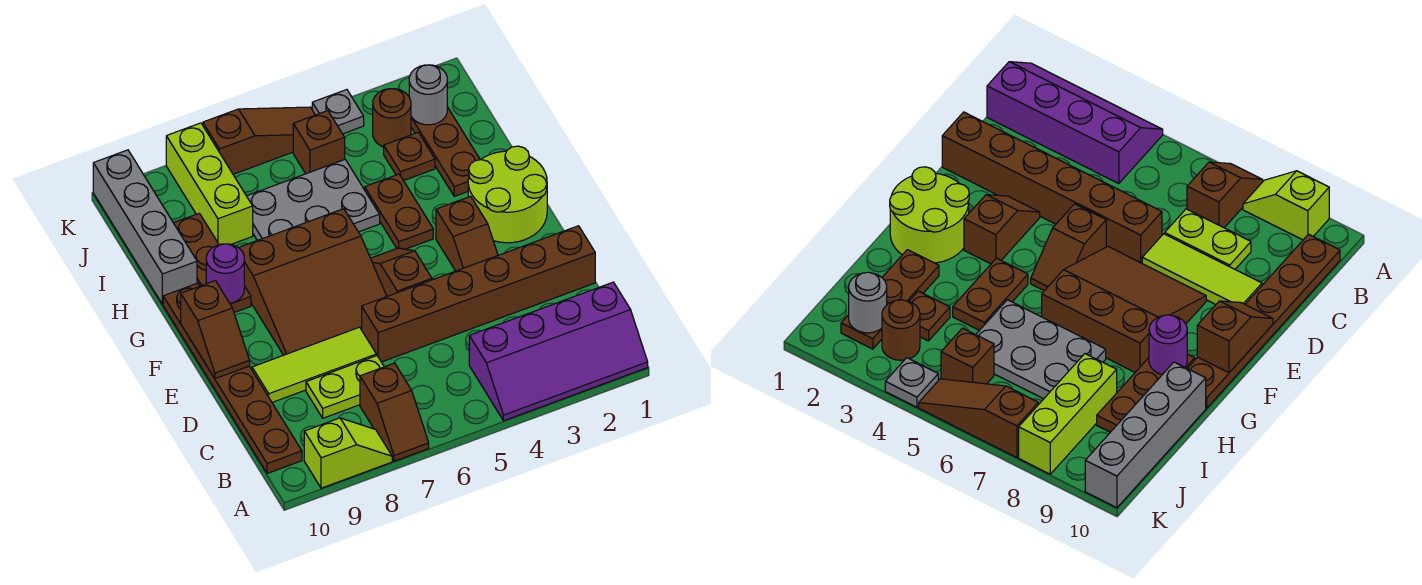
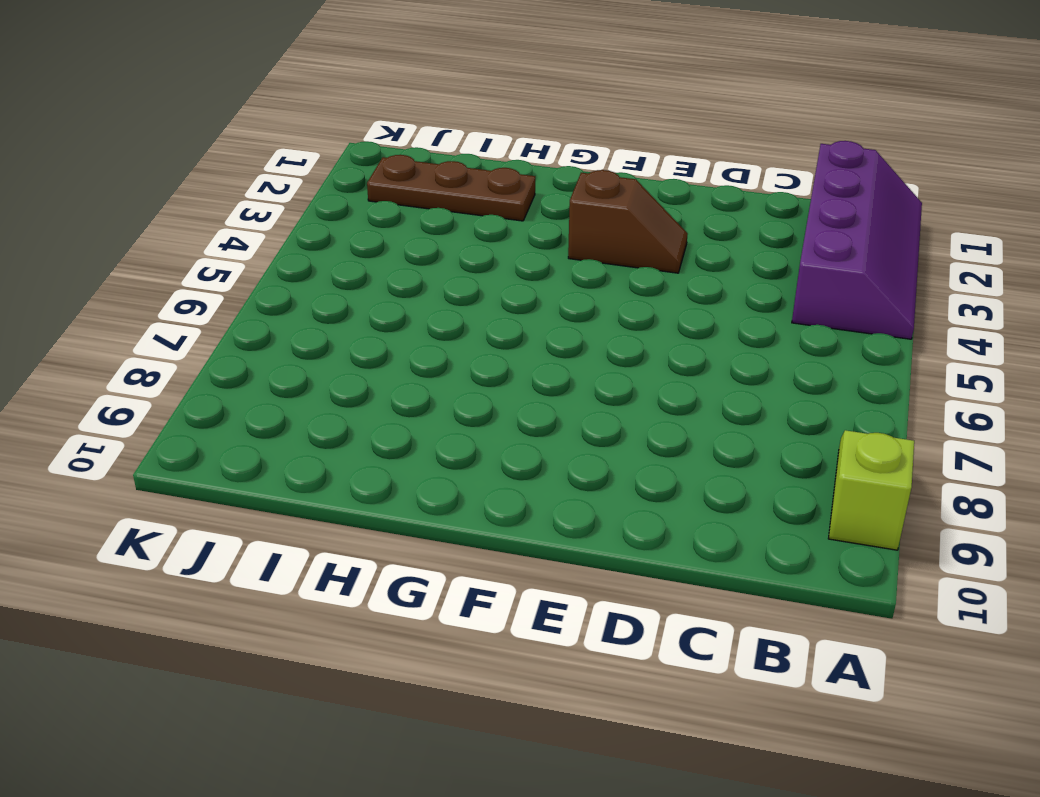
none -> brown 1x2 slope [360,363,429,461]
none -> brown 1x6 plate [163,283,302,474]
none -> lime 1x2 plate [306,356,384,418]

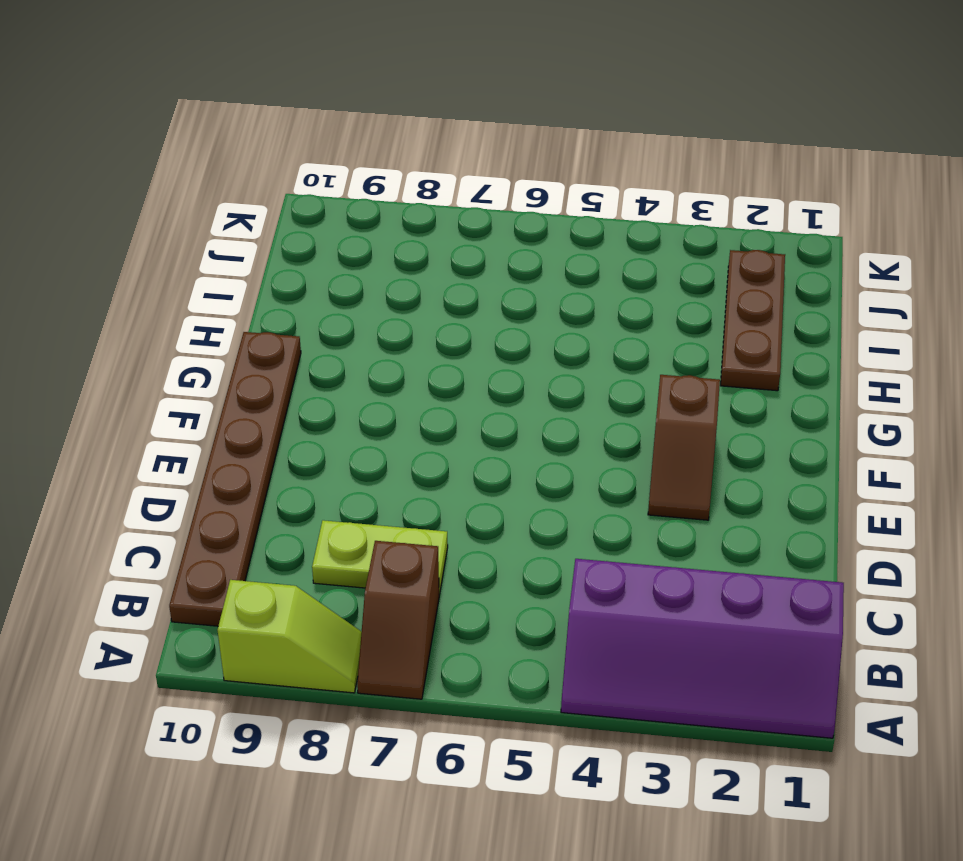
none -> brown 1x6 brick [361,226,595,362]
none -> lime 1x3 tile [252,327,376,402]
none -> brown 1x2 slope [371,248,432,296]

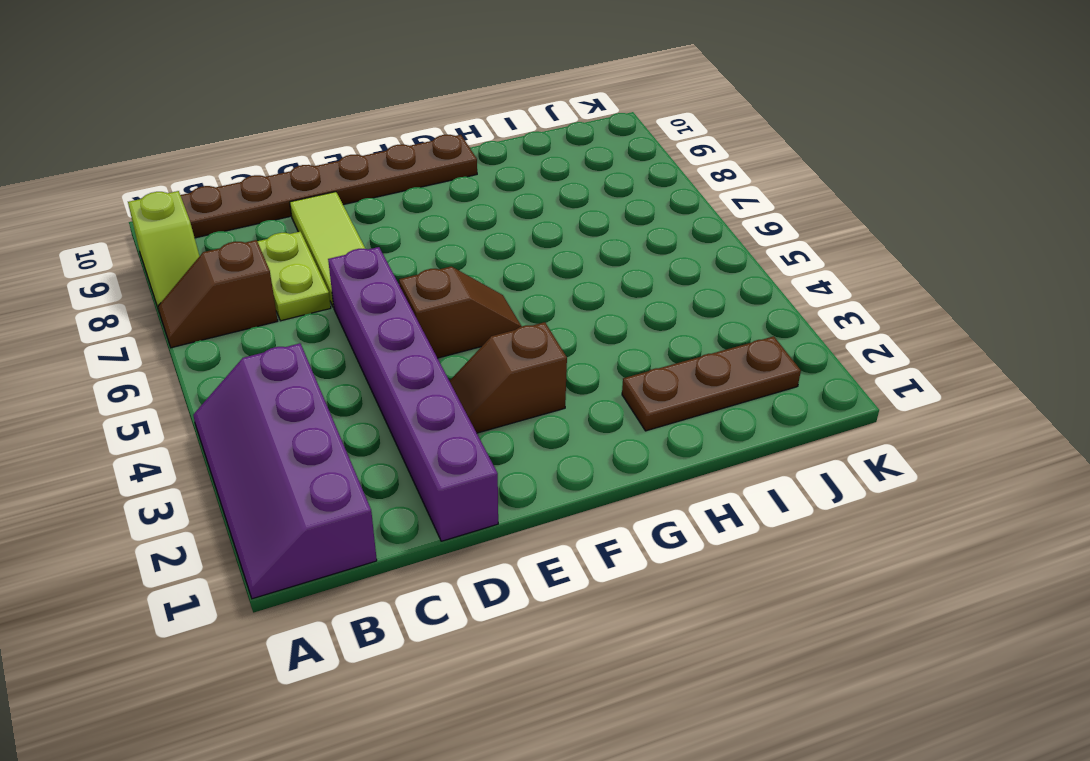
purple 1x6 brick [328,247,498,541] -> brown 1x6 brick [361,226,595,362]
none -> brown 3x3 slope [239,209,387,355]
none -> lime 2x2 round brick [468,146,547,243]
none -> brown 1x2 plate [365,174,433,249]

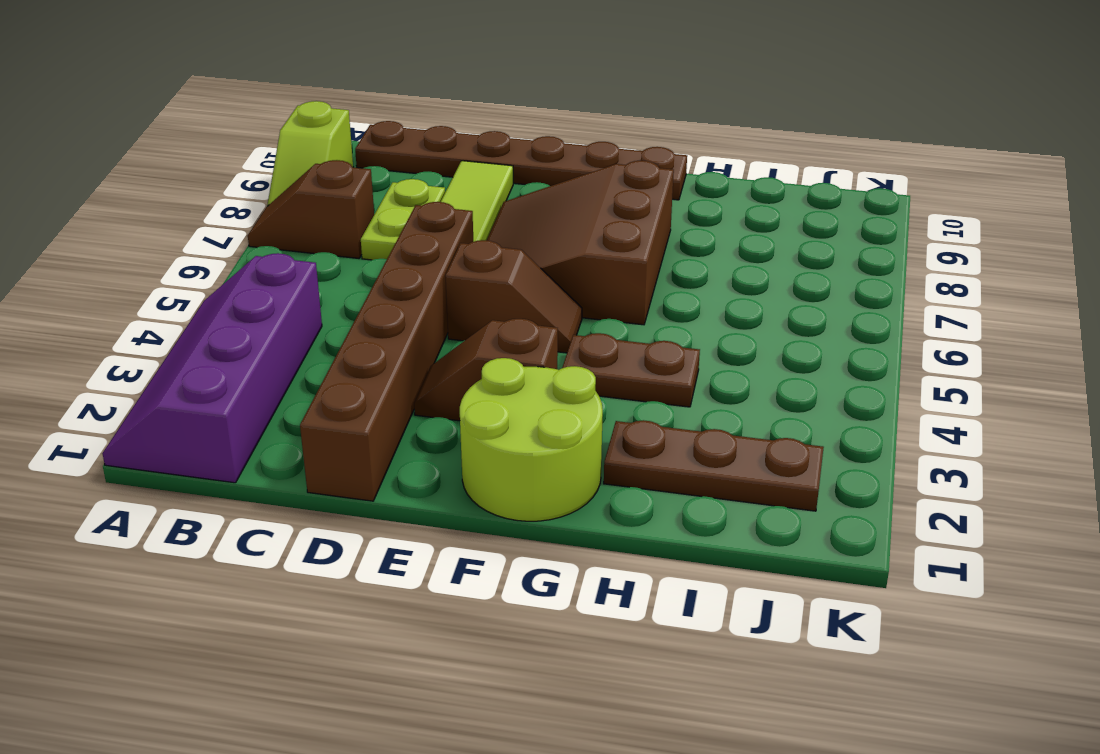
none -> brown 1x3 plate [174,213,251,313]
none -> grey 2x3 plate [247,160,380,241]
none -> grey 1x4 brick [93,150,197,304]

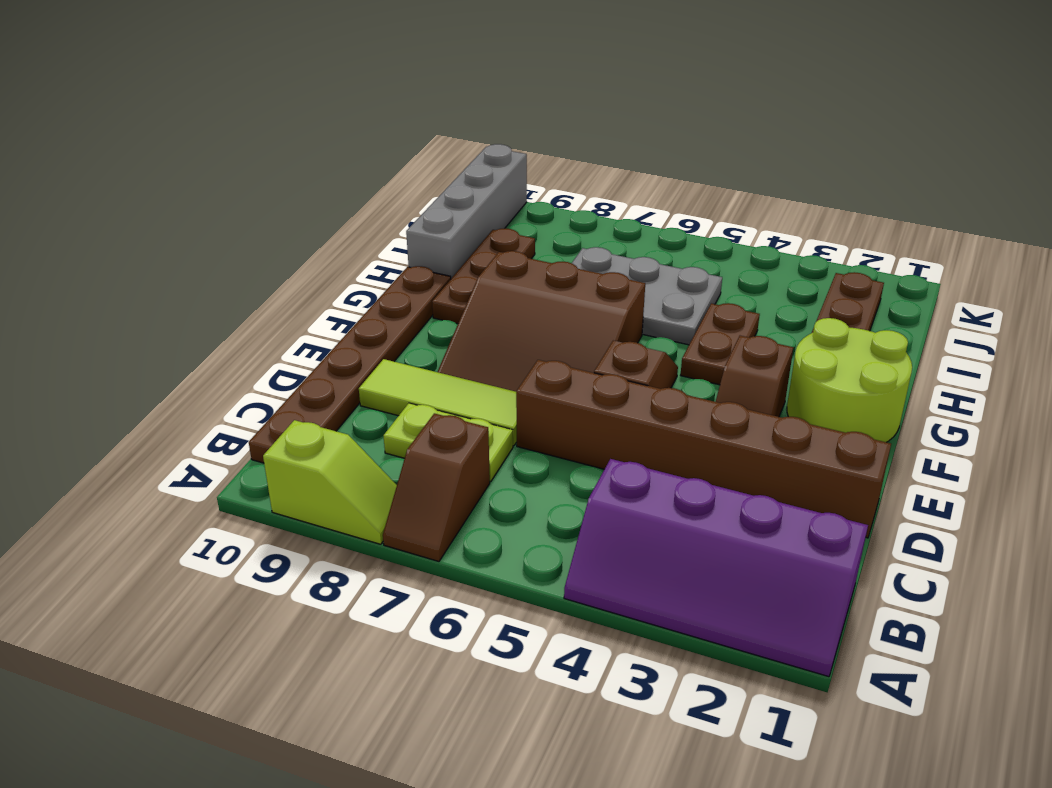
none -> brown 1x1 plate [384,133,435,181]
none -> lime 1x3 brick [166,123,253,245]
none -> brown 1x1 round brick [373,89,411,147]

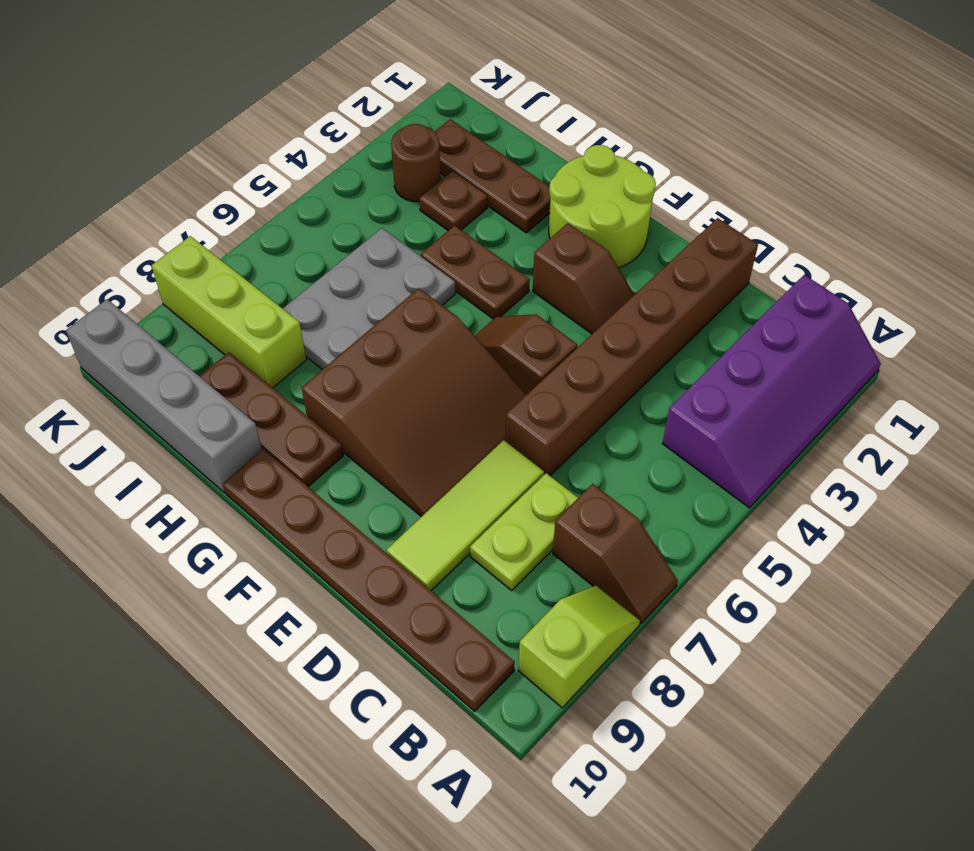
none -> brown 1x1 brick [293,111,345,174]
none -> grey 1x1 plate [312,90,364,134]
none -> brown 1x3 slope [203,107,315,174]

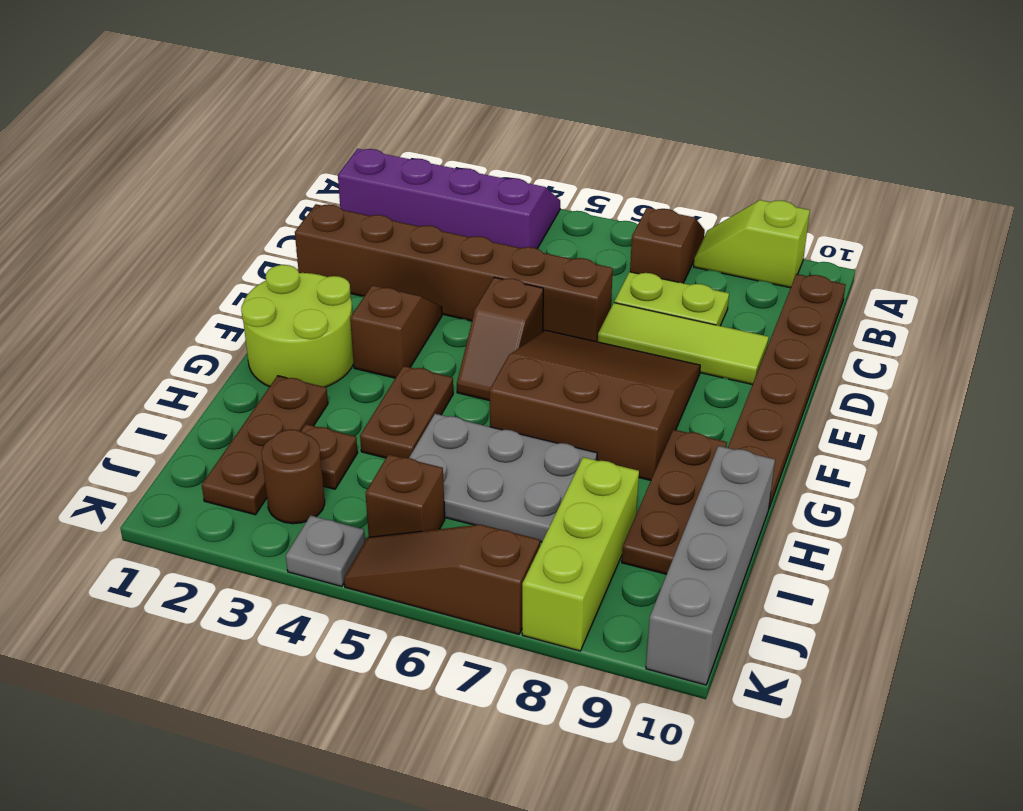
none -> brown 1x2 slope [181,281,250,379]
none -> purple 1x1 round brick [206,244,244,303]
none -> grey 1x1 round brick [409,65,447,125]

